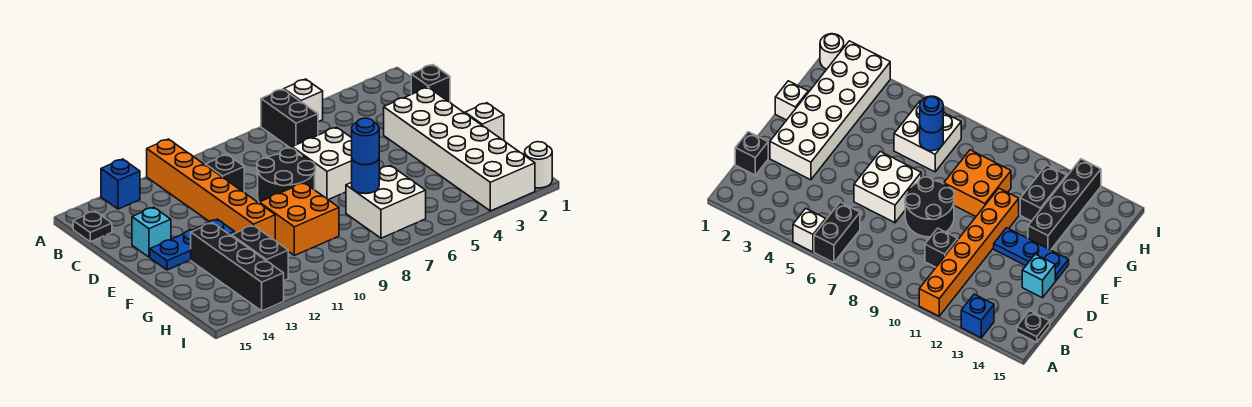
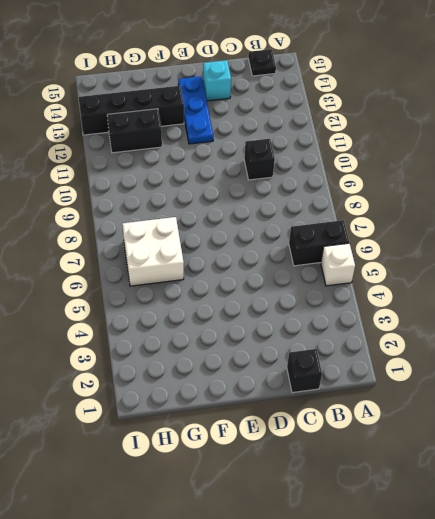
none -> orange 1x6 brick [147,139,275,240]
none -> blue 1x1 brick [101,159,140,209]
none -> white 2x6 brick [384,87,535,211]

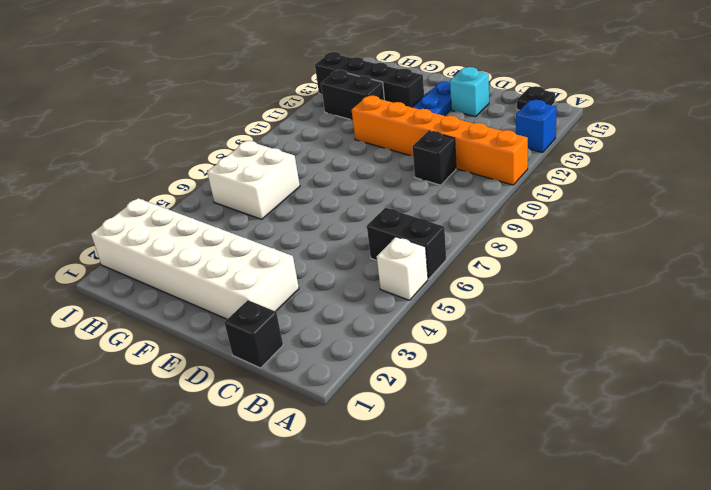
none -> white 2x2 brick [292,127,352,200]
none -> black 2x2 round brick [257,148,315,202]
none -> white 1x1 brick [465,103,504,140]

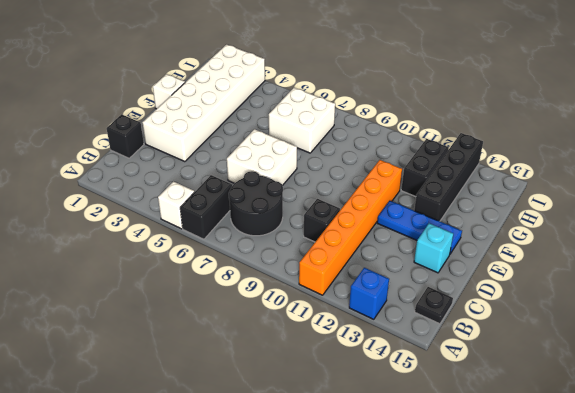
black 2x2 round brick [229,171,283,236] -> black 2x2 round brick moved to [257,148,315,202]
none -> orange 2x2 brick [259,183,339,255]
none -> white 1x1 round brick [525,142,552,188]
none -> blue 1x1 round brick [352,159,379,194]

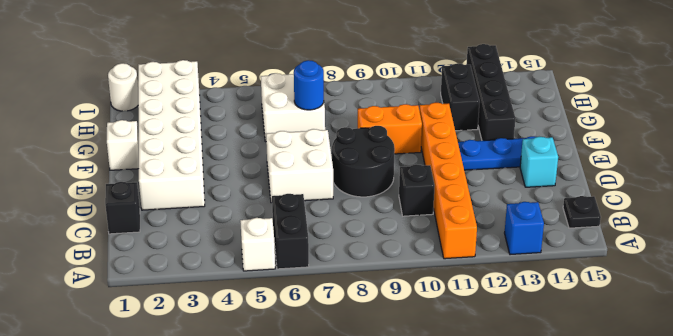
orange 1x2 brick [358,104,422,154] -> orange 2x2 brick [259,183,339,255]
none -> blue 1x1 round brick [352,118,379,165]

